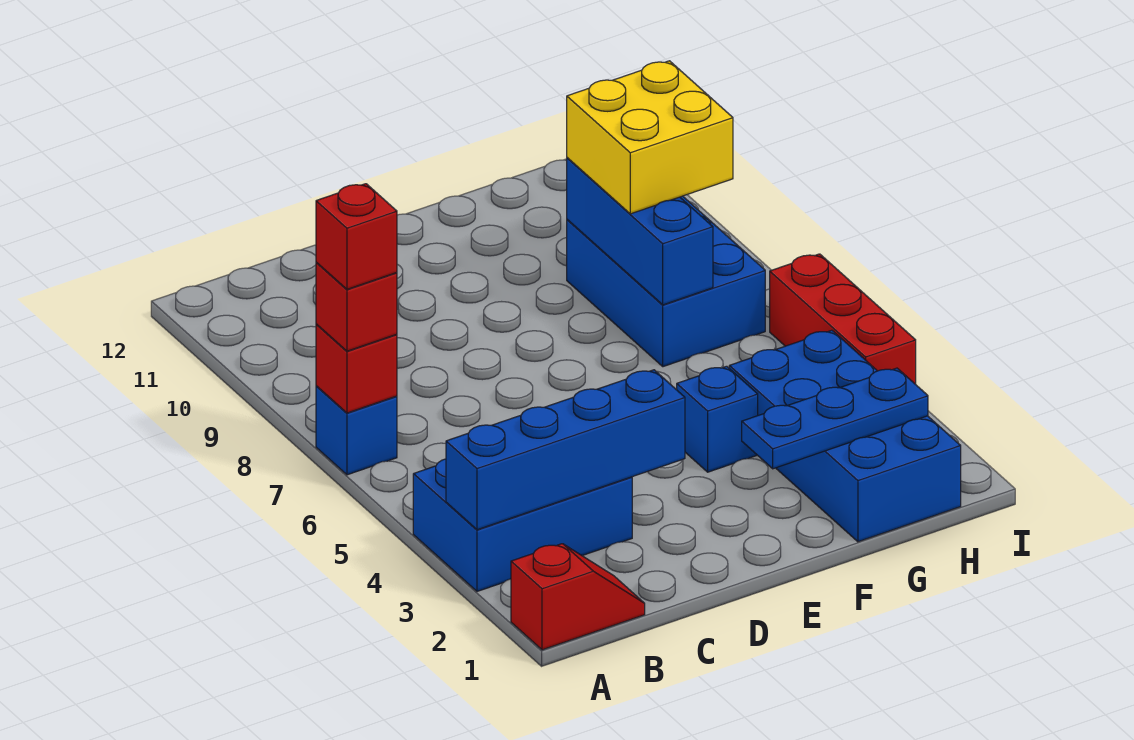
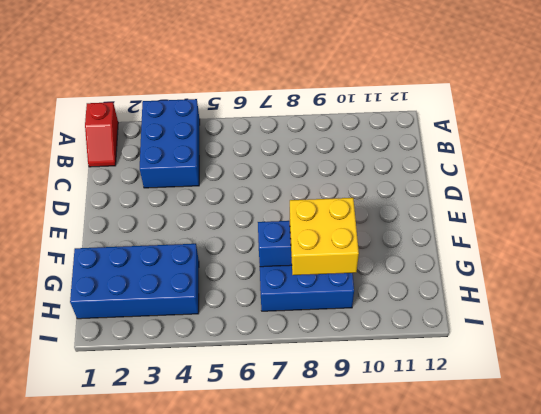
none -> blue 1x1 brick [316,386,397,475]
none -> blue 1x1 brick [677,366,758,472]
none -> red 1x3 brick [770,254,916,384]

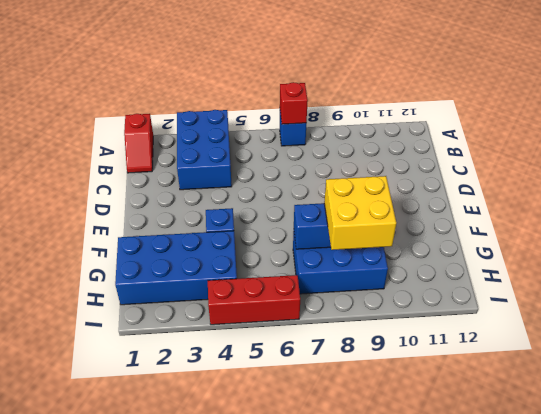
none -> blue 1x4 brick [446,370,685,530]
none -> blue 1x3 plate [742,368,928,469]
none -> red 1x1 brick [316,262,397,351]

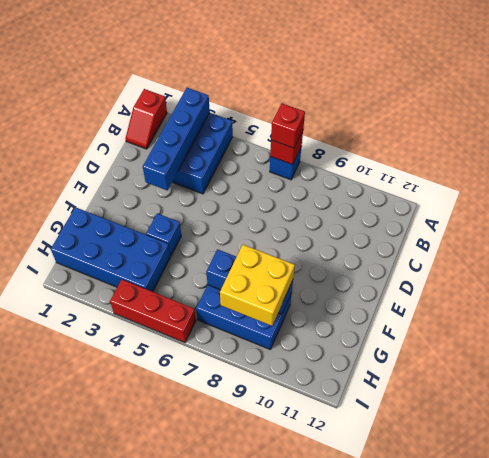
none -> blue 1x3 plate [742,368,928,469]
none -> red 1x1 brick [316,184,397,289]

